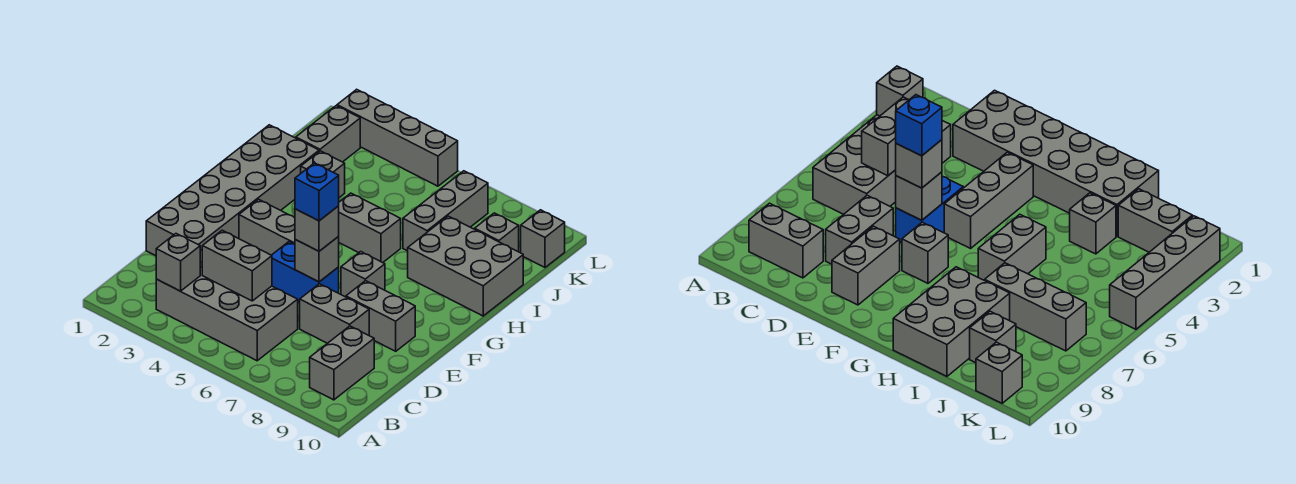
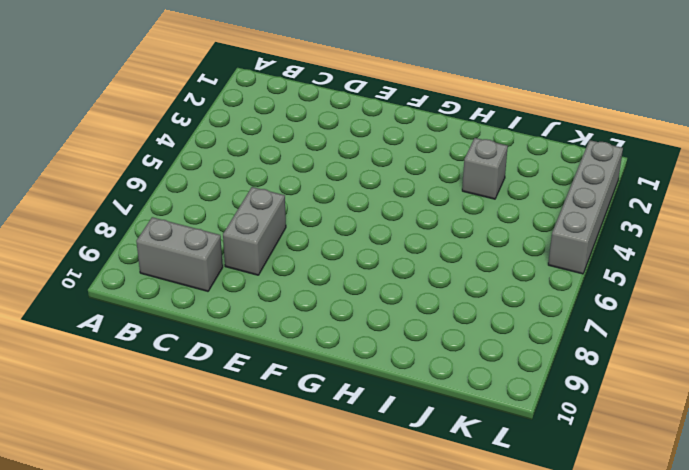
none -> grey 2x4 brick [156,250,298,361]
none -> grey 2x6 brick [146,125,319,256]
none -> blue 1x2 brick [272,242,339,302]

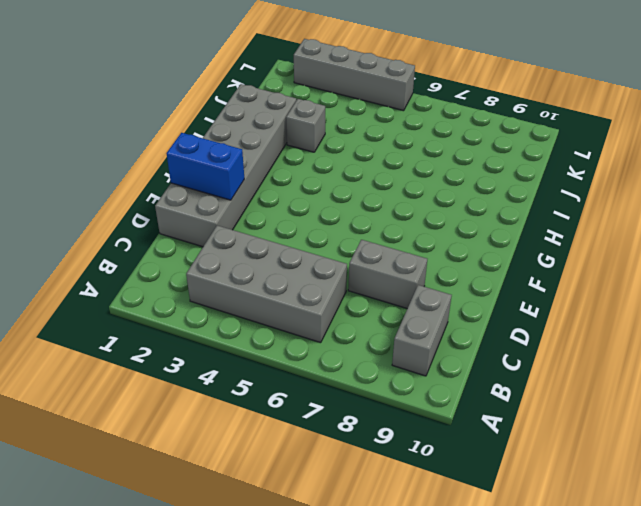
blue 1x2 brick [167,133,244,200] -> blue 1x2 brick moved to [272,242,339,302]
none -> grey 1x2 brick [346,281,415,351]
none -> grey 1x3 brick [239,199,295,255]
none -> grey 1x1 brick [341,252,385,297]

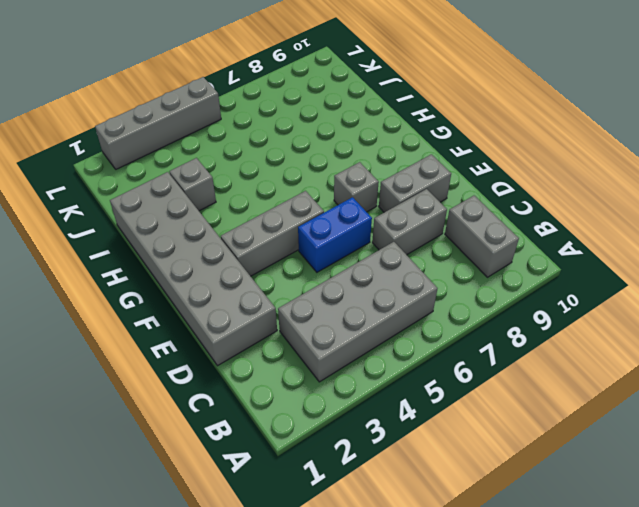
none -> grey 1x2 brick [338,193,401,263]
none -> grey 2x3 brick [408,216,523,316]
none -> grey 1x3 brick [403,171,488,251]

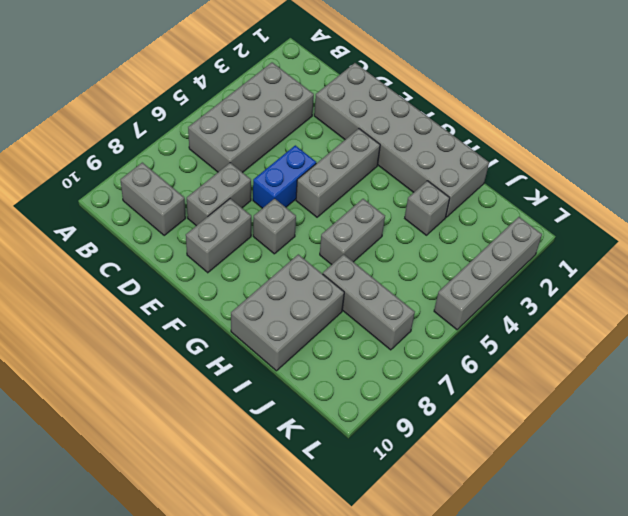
none -> grey 1x2 brick [296,106,360,162]
none -> grey 1x1 brick [475,213,519,252]
none -> grey 1x1 brick [521,210,565,267]

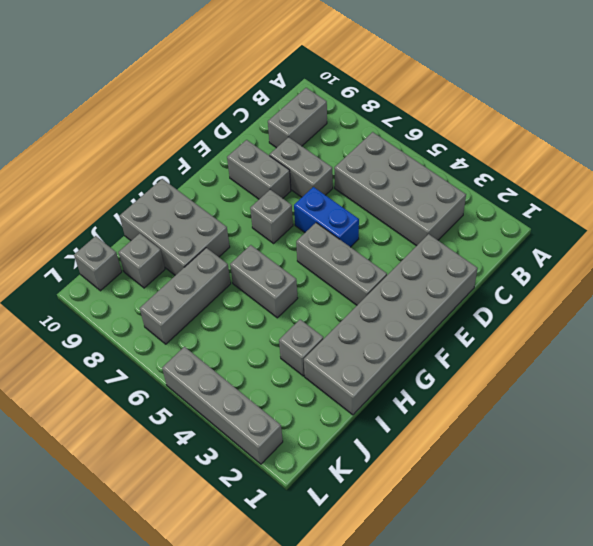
none -> grey 1x2 brick [296,106,360,162]
none -> grey 1x1 brick [156,234,200,291]
none -> grey 1x2 brick [202,230,272,301]

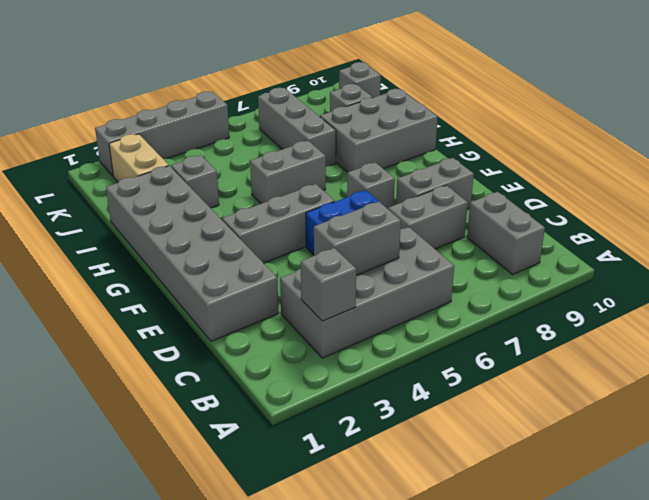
tan 1x2 brick [109,134,169,182] -> grey 1x2 brick [296,106,360,162]
none -> grey 1x1 brick [295,237,339,282]
none -> grey 1x1 brick [295,206,339,251]
none -> blue 1x1 brick [295,163,339,221]

